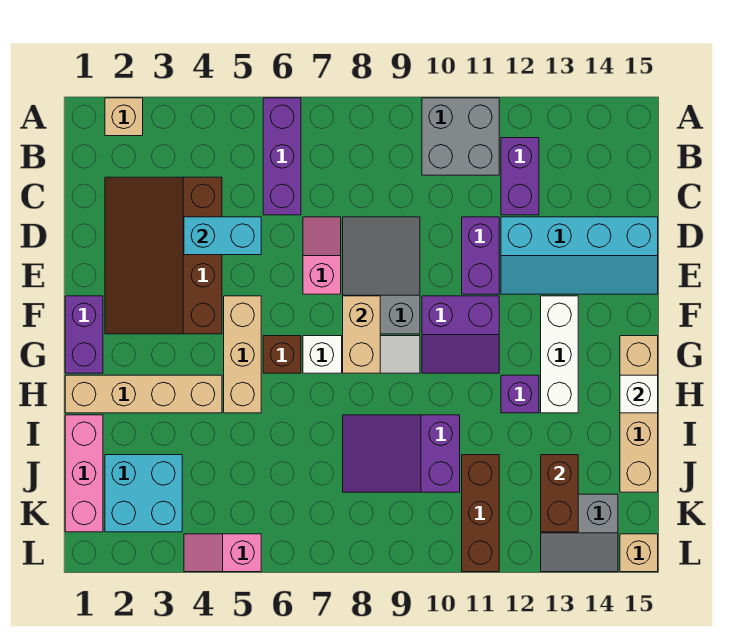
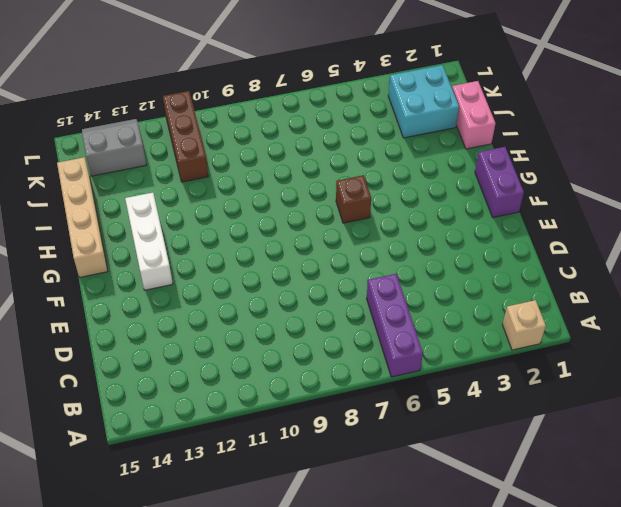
pink 1x2 brick [452,81,496,149] -> pink 1x3 brick [65,415,103,532]
none -> grey 2x2 brick [422,98,499,175]
none -> purple 1x2 brick [501,138,539,215]
none -> brown 3x4 slope [105,177,222,334]

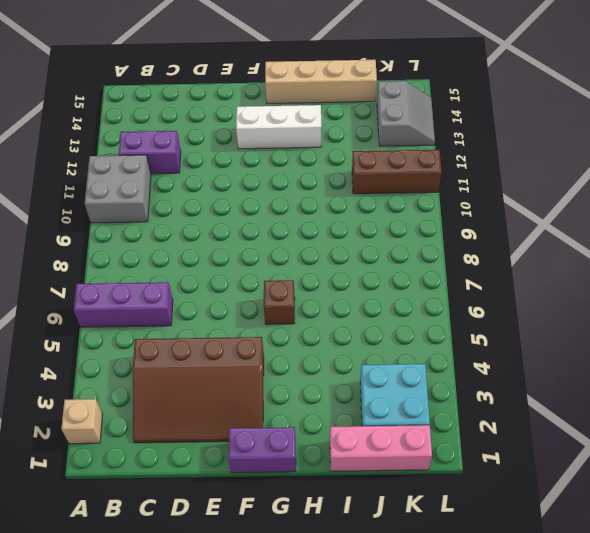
none -> pink 1x2 slope [303,217,341,294]
none -> grey 2x3 slope [343,217,420,334]
none -> purple 1x2 brick [462,217,499,294]

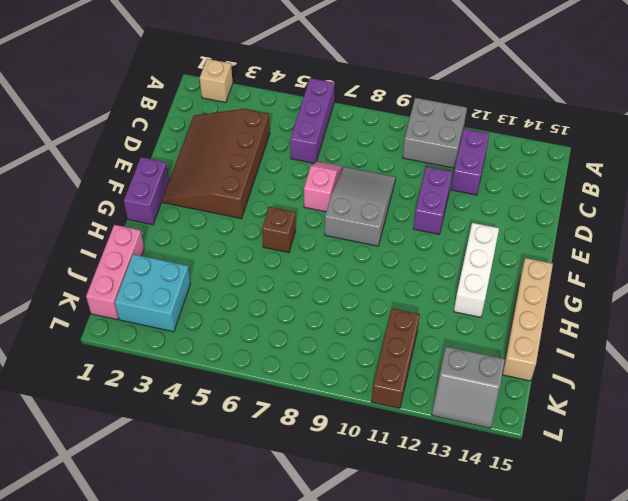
none -> cyan 2x4 slope [501,217,658,294]
none -> tan 1x3 brick [224,296,261,413]
none -> purple 2x2 slope [422,296,499,373]

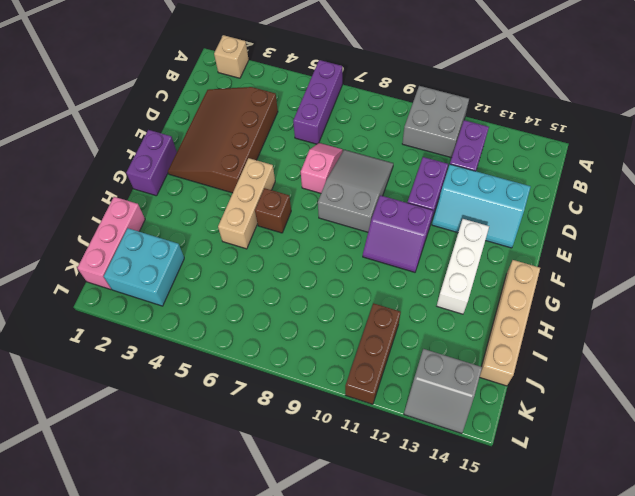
cyan 2x3 slope [432,164,531,248] -> cyan 2x4 slope [501,217,658,294]
none -> white 1x3 slope [303,336,420,373]
none -> tan 1x4 brick [65,375,222,413]
none -> purple 1x1 brick [501,375,539,413]

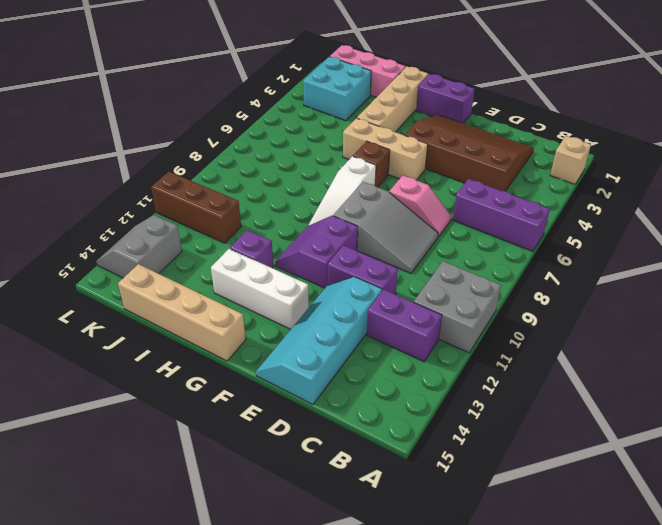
none -> purple 2x3 slope [343,415,460,492]
none -> pink 1x2 slope [184,534,261,572]
none -> tan 1x1 brick [620,534,658,572]

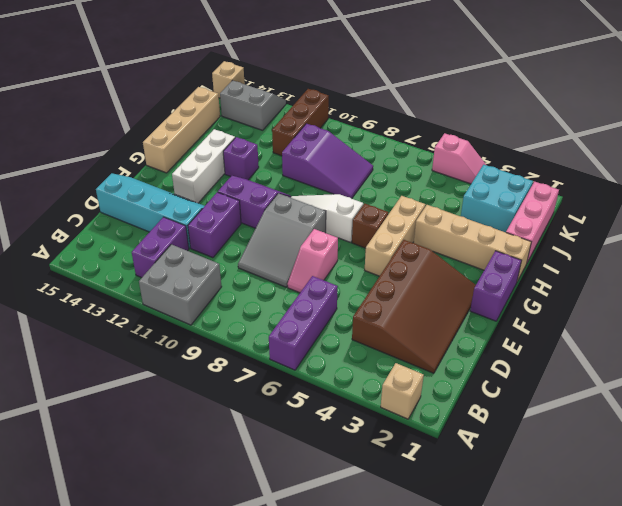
none -> cyan 1x2 brick [184,217,261,255]
none -> tan 1x2 brick [343,296,380,373]
none -> white 1x1 brick [620,375,658,413]

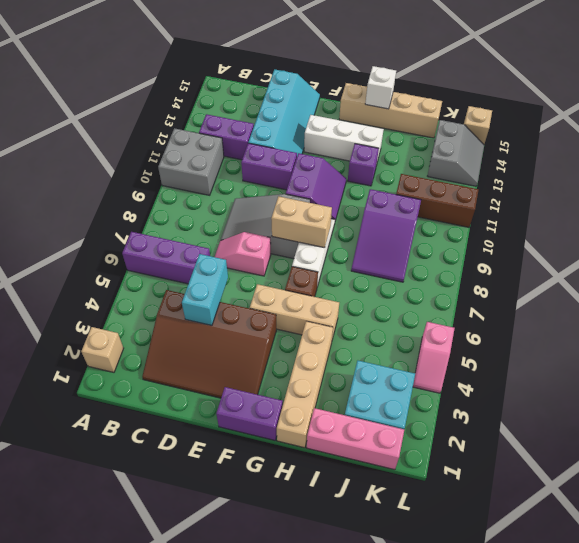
none -> brown 1x2 brick [541,455,578,532]

